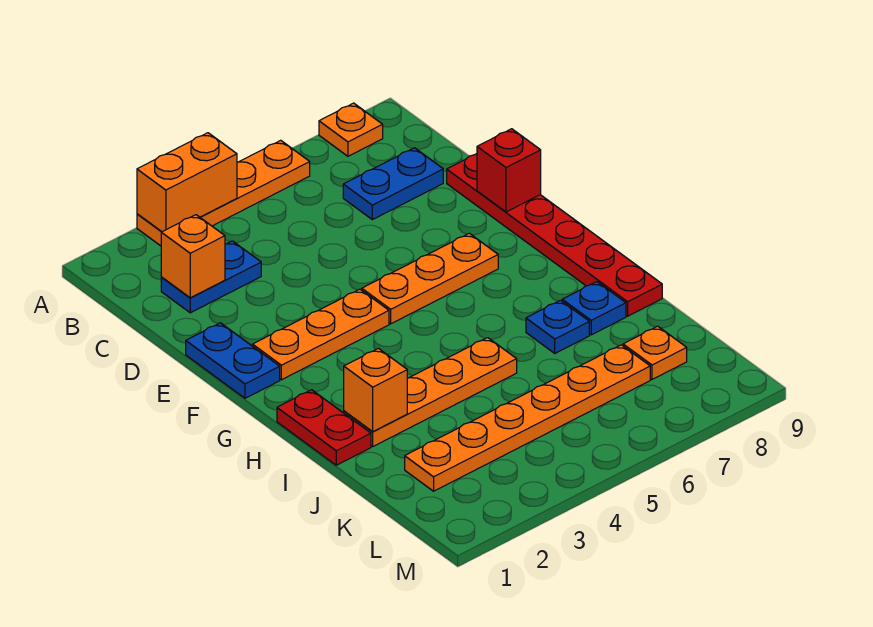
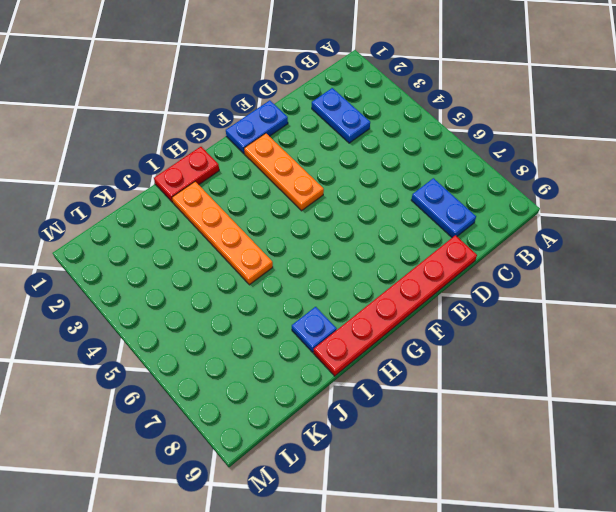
none -> orange 1x4 plate [137,140,310,246]
none -> orange 1x1 plate [319,103,383,156]
none -> orange 1x3 plate [362,233,498,324]

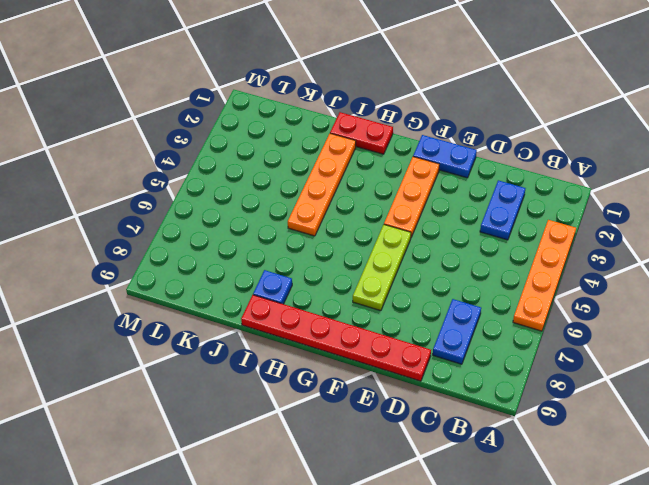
lime 1x3 plate [353,225,411,311] -> orange 1x3 plate [362,233,498,324]
none -> orange 1x1 plate [319,103,383,156]
none -> blue 1x1 plate [526,300,589,353]
none -> orange 1x6 plate [405,345,650,491]

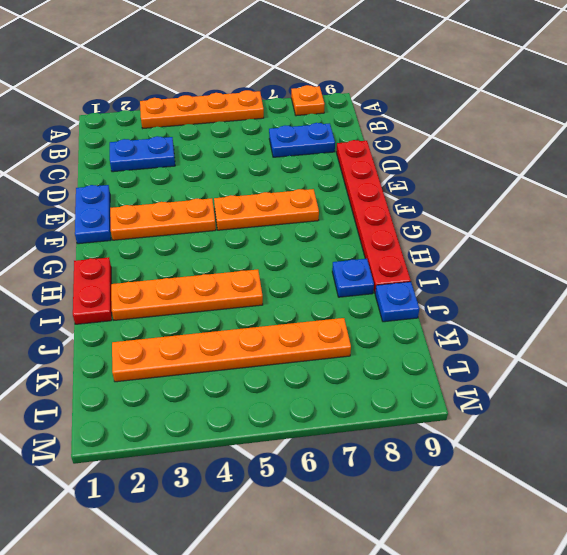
blue 1x1 plate [375,282,419,322] -> blue 1x1 plate moved to [526,300,589,353]
none -> orange 1x1 plate [623,326,687,379]
none -> orange 1x2 brick [137,133,237,232]
none -> orange 1x1 brick [161,215,225,298]

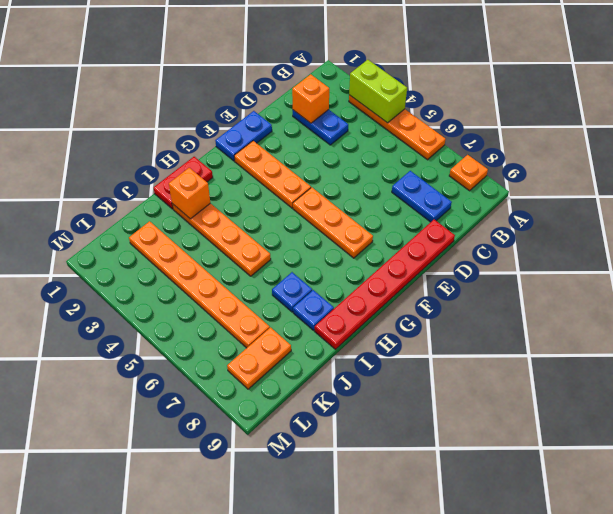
lime 1x2 brick [349,60,407,123] -> orange 1x2 brick [137,133,237,232]
orange 1x2 plate [227,328,291,389] -> orange 1x1 plate [623,326,687,379]
none -> red 1x1 brick [477,129,541,212]

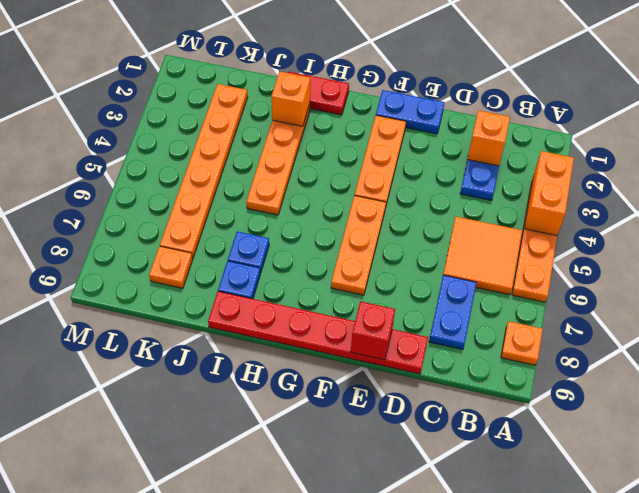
orange 2x2 tile [443,217,522,295] -> none

